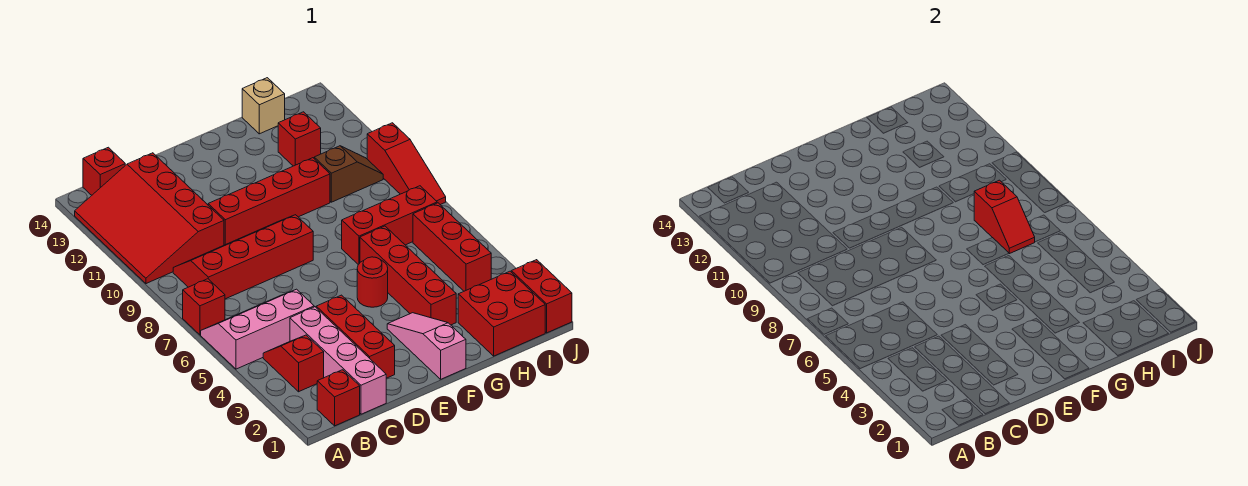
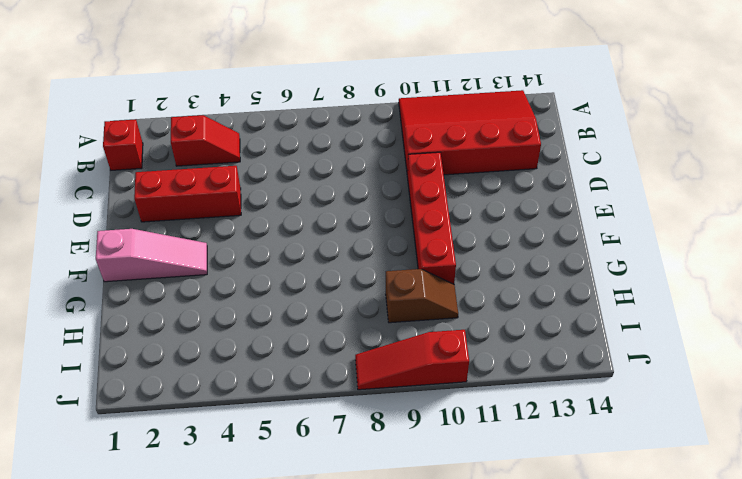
brown 1x2 slope [386,269,458,323] -> brown 1x2 slope turned to [314,146,383,202]
none -> pink 2x3 slope [201,289,314,369]
none -> red 1x1 brick [183,279,225,335]
none -> red 2x4 slope [173,215,313,299]

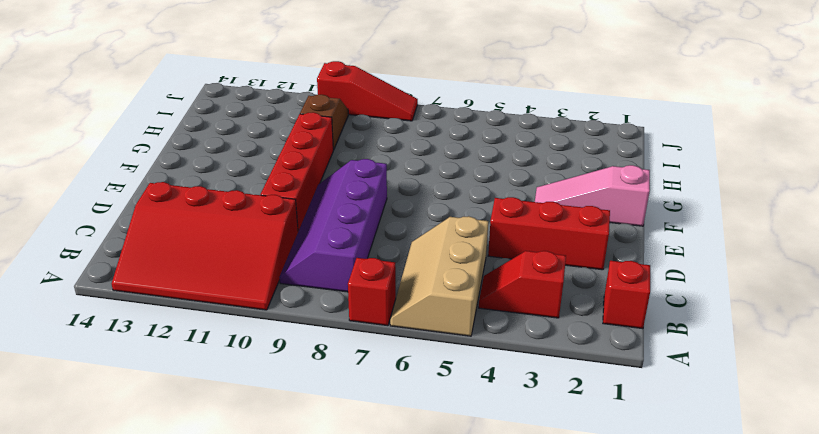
tan 2x3 slope [390,216,488,336] -> pink 2x3 slope [201,289,314,369]
purple 2x4 slope [279,159,387,292] -> red 2x4 slope [173,215,313,299]
none -> red 1x1 brick [83,147,125,195]
none -> pink 1x4 brick [290,307,386,414]
none -> red 1x1 round brick [357,257,388,307]

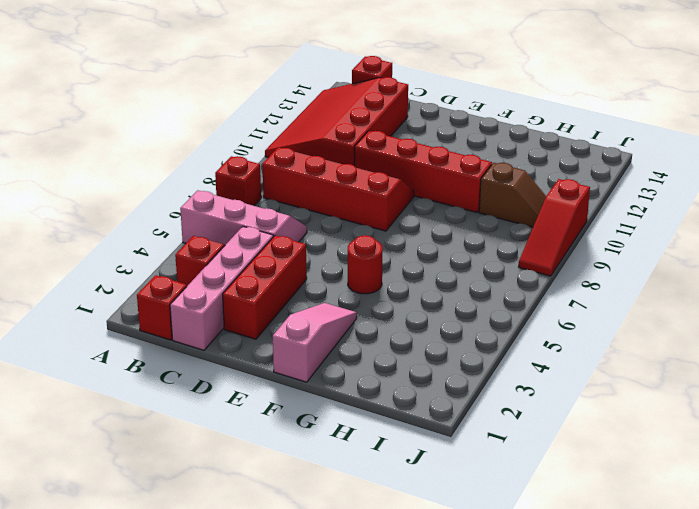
none -> red 1x4 brick [360,226,456,325]
none -> red 1x3 brick [342,186,437,265]
none -> red 2x2 brick [458,271,545,356]

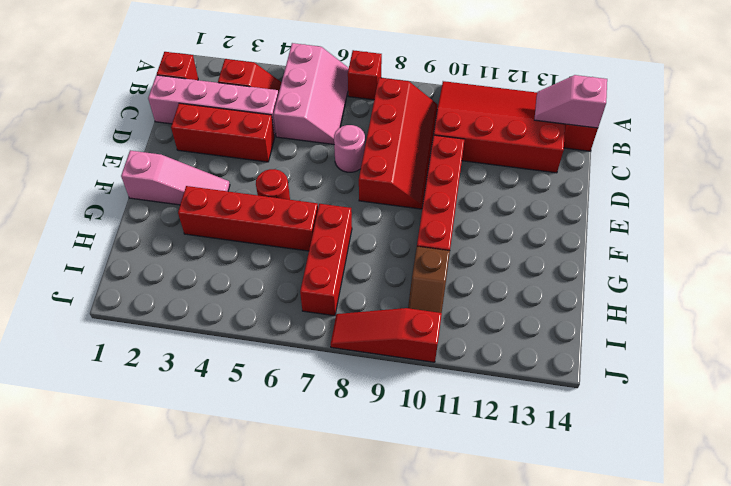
pink 1x2 slope [534,75,607,128] -> none
pink 1x1 round brick [334,125,365,172] -> none
none -> red 2x2 brick [458,271,545,356]
none -> red 1x1 brick [278,112,321,166]
none -> tan 1x1 brick [242,78,285,134]

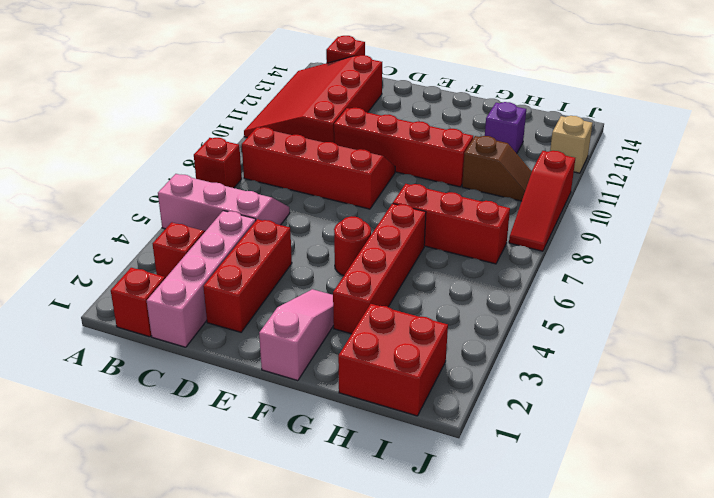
purple 1x1 brick [485,102,526,154] -> red 1x1 brick [278,112,321,166]
tan 1x1 brick [550,116,593,173] -> tan 1x1 brick moved to [242,78,285,134]
none -> red 1x3 brick [413,203,491,291]
none -> red 1x2 brick [511,260,572,333]
none -> red 1x2 slope [974,180,1035,254]

